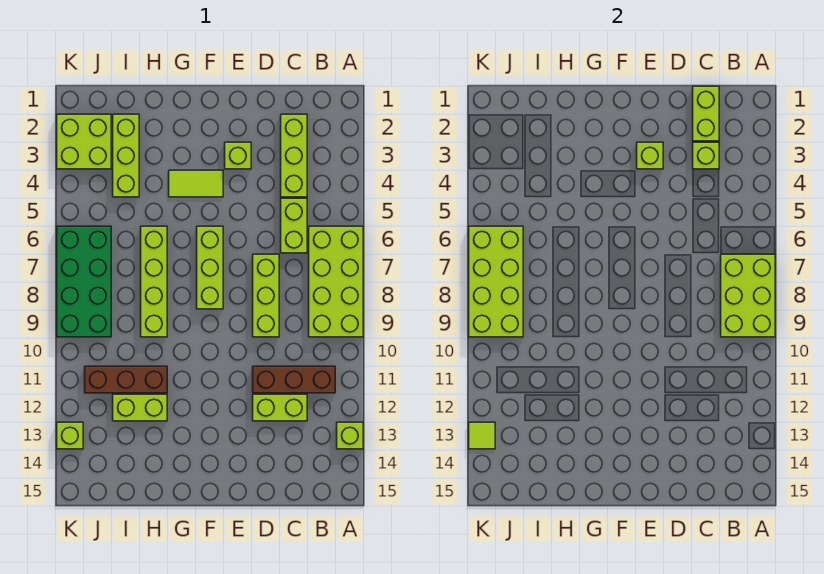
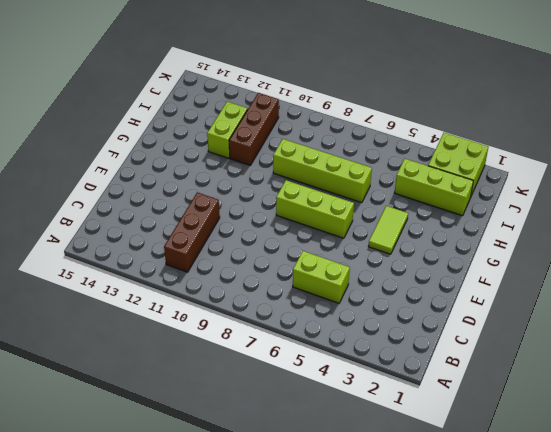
none -> lime 2x4 brick [309,226,363,337]
none -> lime 1x1 brick [337,422,363,449]
none -> lime 1x3 brick [281,114,307,197]

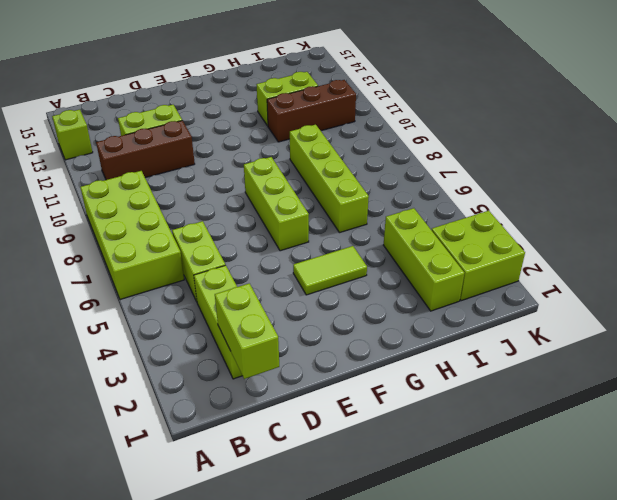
none -> lime 1x3 brick [253,254,279,337]
none -> lime 1x1 brick [225,142,251,169]
none -> green 2x4 brick [57,226,111,337]

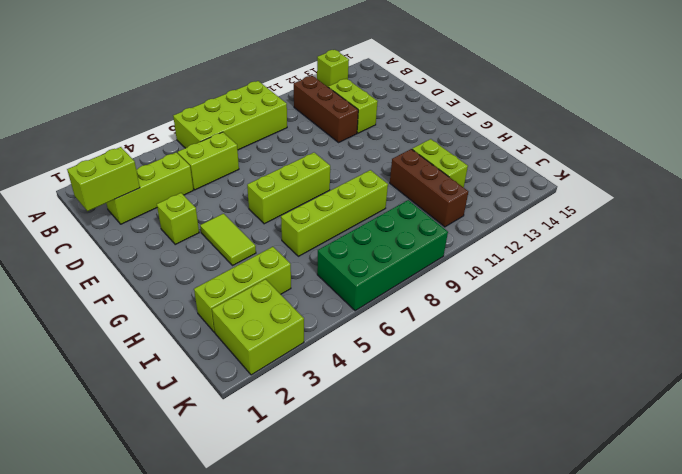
none -> lime 1x3 brick [253,254,279,337]
none -> lime 1x1 brick [57,422,83,449]
none -> lime 2x3 brick [721,254,775,337]

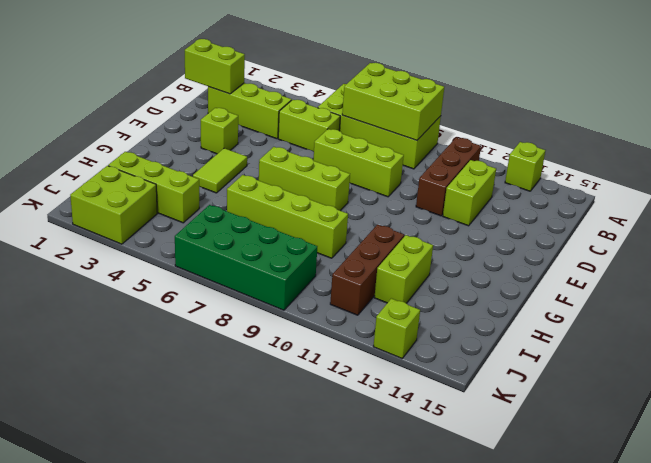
none -> lime 1x1 brick [693,142,719,169]
none -> lime 1x1 brick [637,142,663,169]
none -> lime 2x4 brick [469,226,523,337]

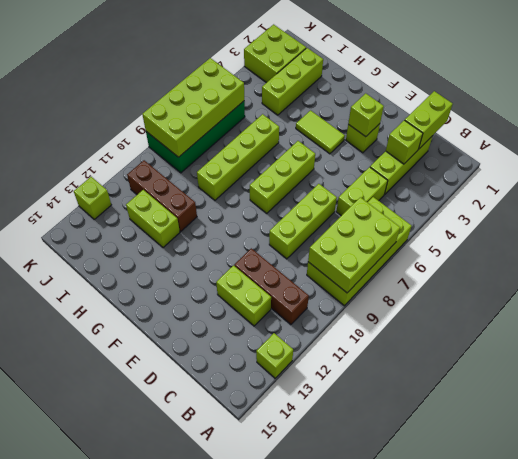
none -> lime 1x1 tile [469,422,495,449]

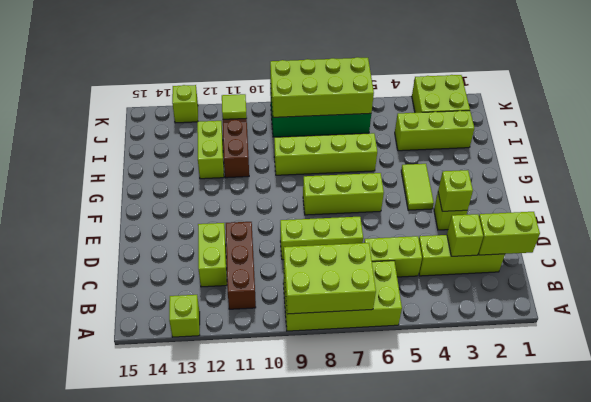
lime 1x1 tile [222,94,247,119] -> lime 1x1 tile moved to [469,422,495,449]

